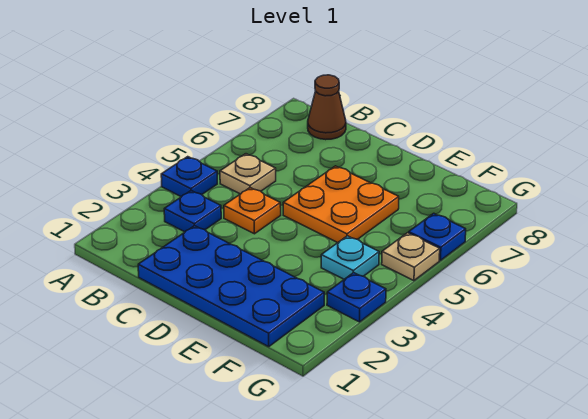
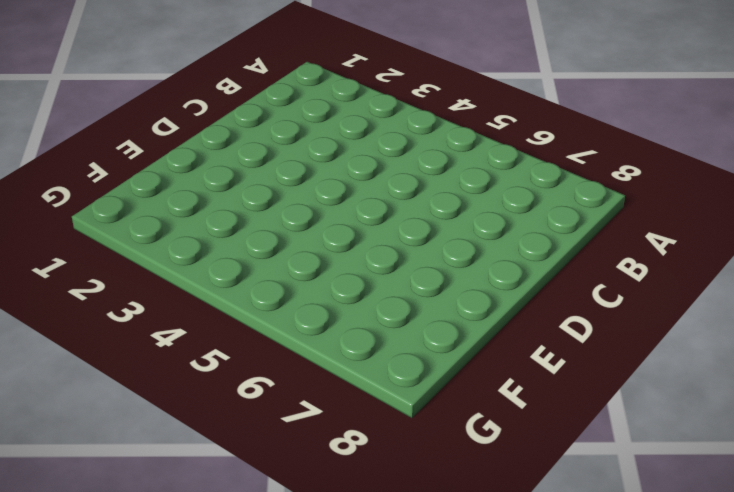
none -> blue 1x1 plate [161,157,217,197]
none -> blue 1x1 plate [164,191,221,232]

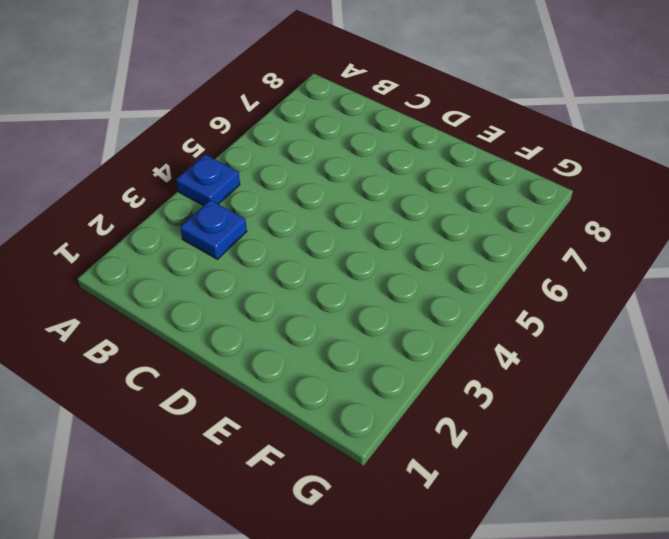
none -> tan 1x1 plate [220,154,276,194]
none -> brown 1x1 cone [308,75,346,140]

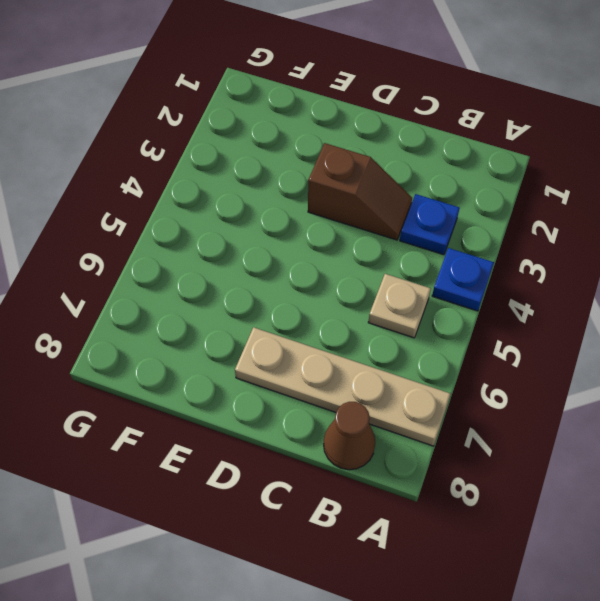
tan 1x4 plate [235,327,451,446] -> none
brown 1x2 slope [308,143,412,240] -> none
none -> blue 2x4 plate [138,226,324,347]
none -> orange 1x1 plate [224,188,281,234]

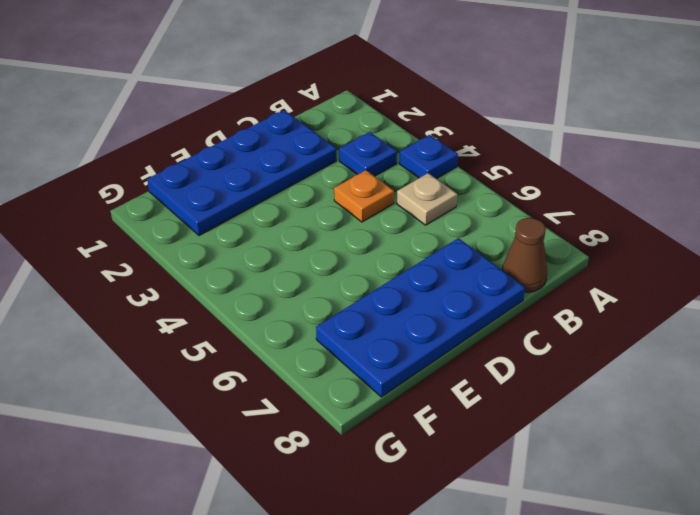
blue 2x4 plate [316,238,525,397] -> none
none -> orange 2x2 plate [283,166,399,243]
none -> cyan 1x1 plate [321,236,379,279]

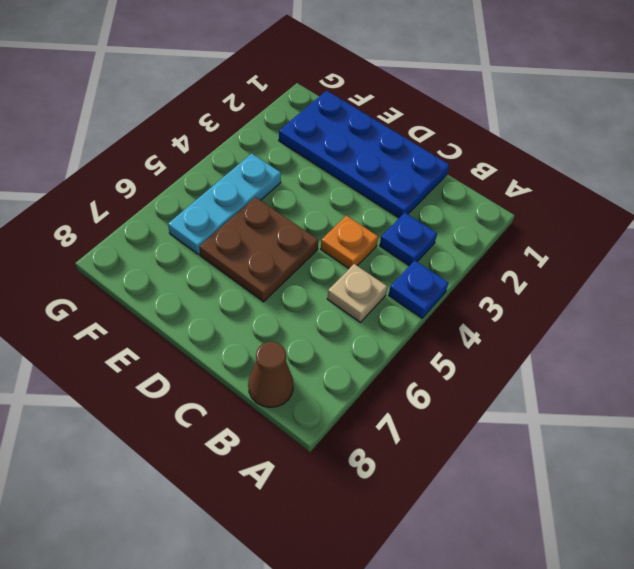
brown 2x2 plate [199,197,319,302] -> orange 2x2 plate [283,166,399,243]
cyan 1x3 plate [168,154,281,255] -> cyan 1x1 plate [321,236,379,279]
none -> blue 1x1 plate [327,273,386,322]
none -> tan 1x1 plate [382,233,440,281]

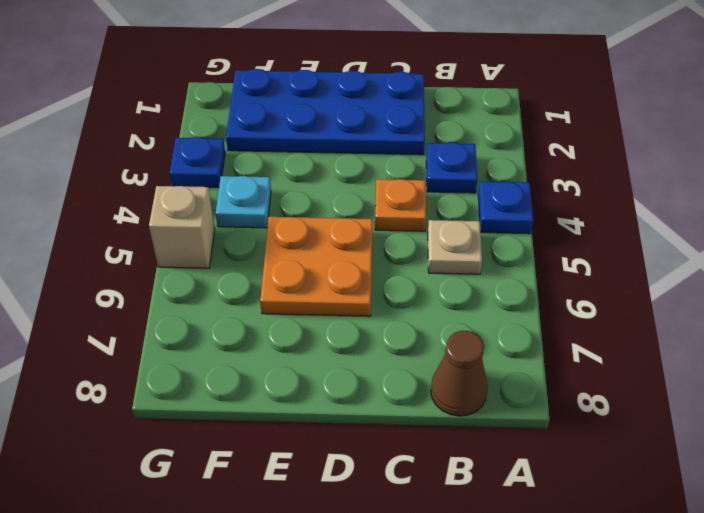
tan 1x1 brick [149,186,215,268] -> tan 1x1 plate [382,233,440,281]
none -> blue 1x1 plate [409,213,466,260]

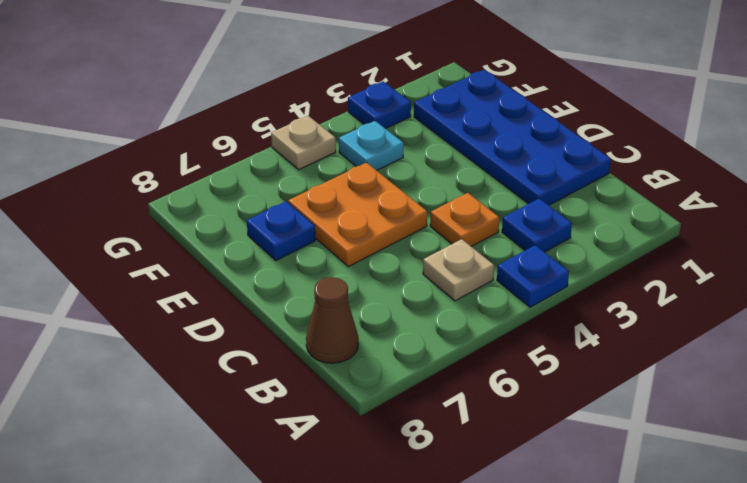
blue 1x1 plate [247,201,315,260] -> blue 1x1 plate moved to [409,213,466,260]

